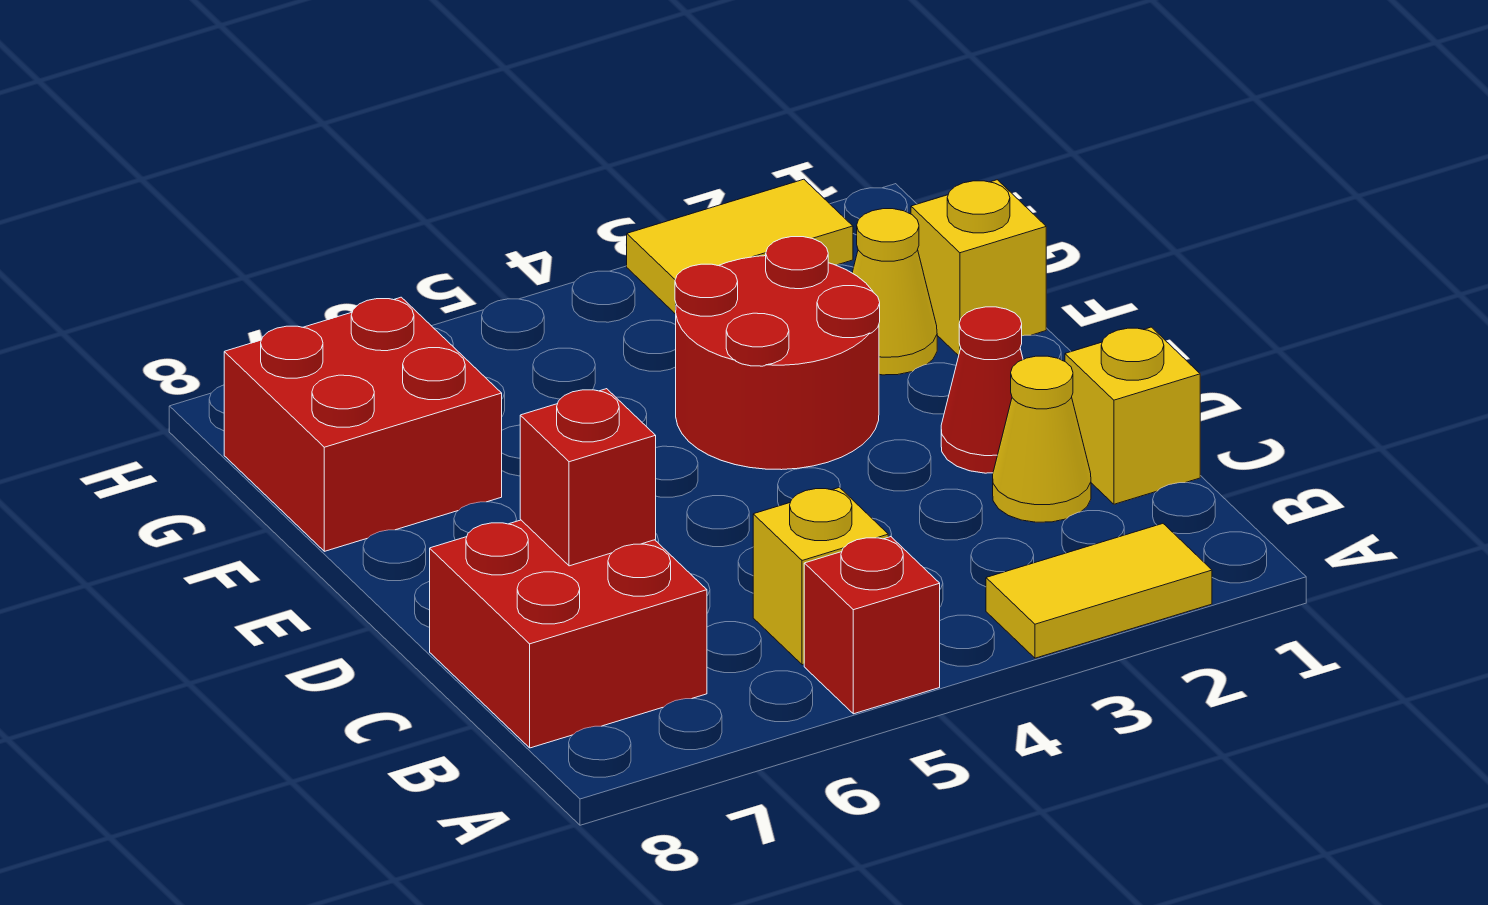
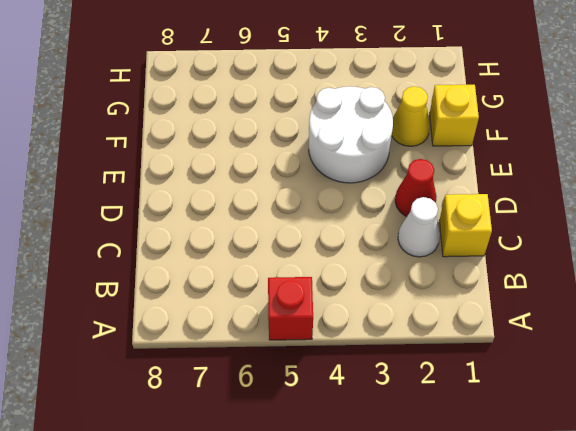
white 1x1 cone [398,197,440,257] -> yellow 1x1 cone [993,356,1091,522]
white 2x2 round brick [309,86,393,183] -> red 2x2 round brick [675,237,880,470]
none -> yellow 1x2 tile [986,524,1212,658]
none -> yellow 1x1 brick [753,487,888,665]
none -> red 2x2 brick [430,520,707,748]

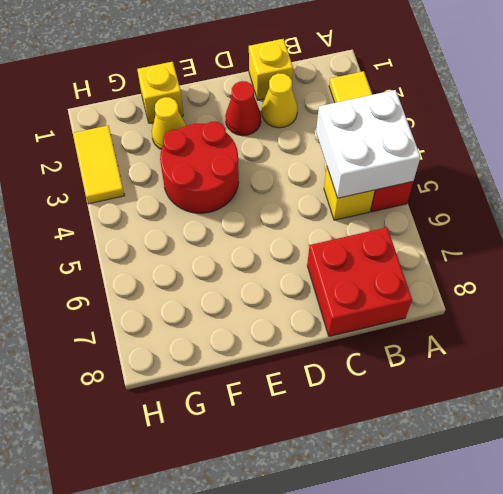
white 2x2 brick [316,90,420,198] -> none
none -> red 2x2 brick [224,297,502,551]
none -> red 1x1 brick [520,389,656,566]

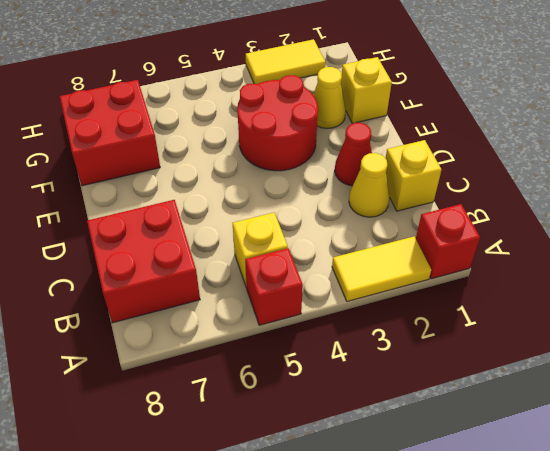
red 1x1 brick [416,204,480,279] -> red 1x1 brick moved to [520,389,656,566]

